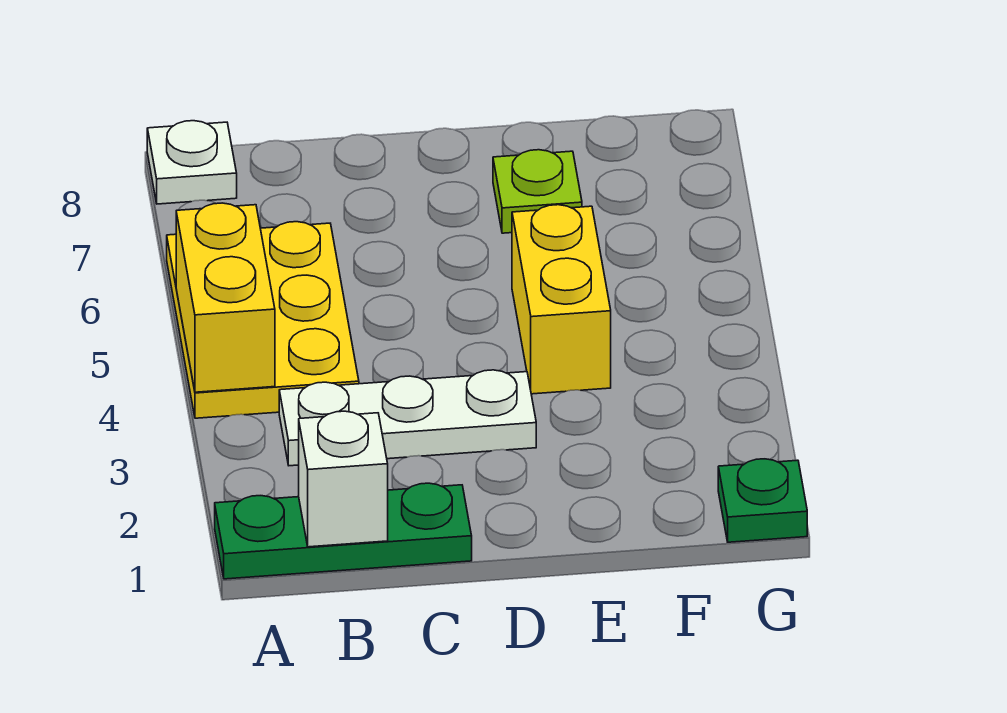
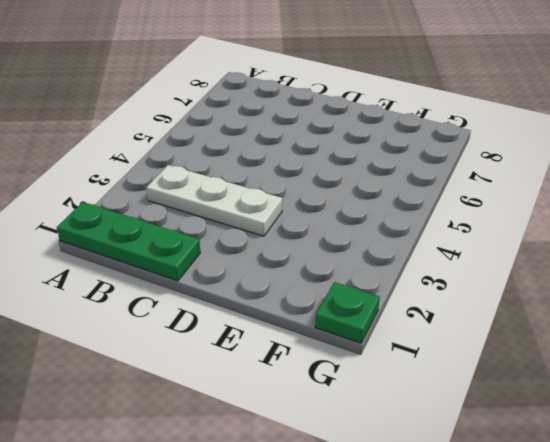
none -> yellow 2x3 plate [167,222,359,418]
none -> white 1x1 plate [147,121,237,204]

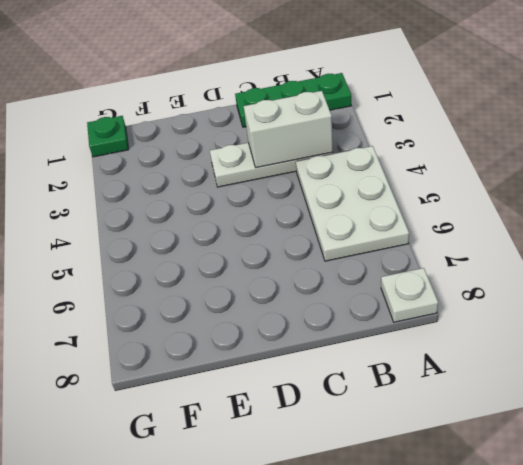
white 2x3 plate [296,146,409,261] -> yellow 2x3 plate [167,222,359,418]
white 1x2 brick [244,91,333,168] -> none
none -> yellow 1x2 brick [512,205,611,394]
none -> lime 1x1 plate [493,150,582,233]

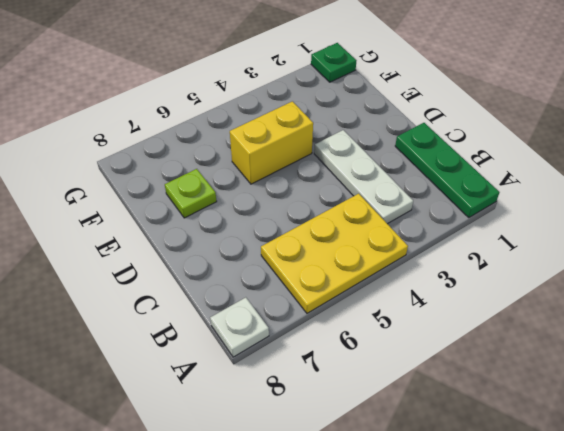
none -> yellow 1x2 brick [176,203,275,392]
none -> white 1x1 brick [299,411,388,547]

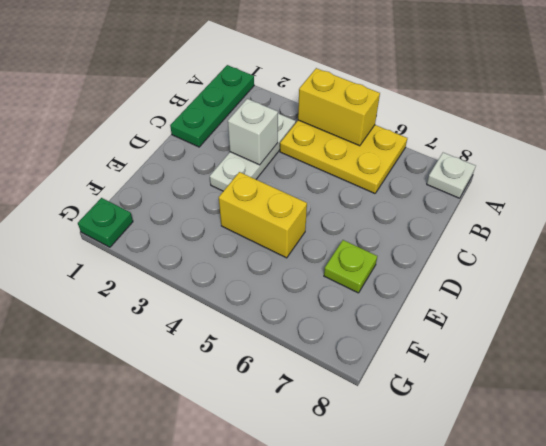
white 1x1 brick [228,99,278,165] -> white 1x1 brick moved to [299,411,388,547]

